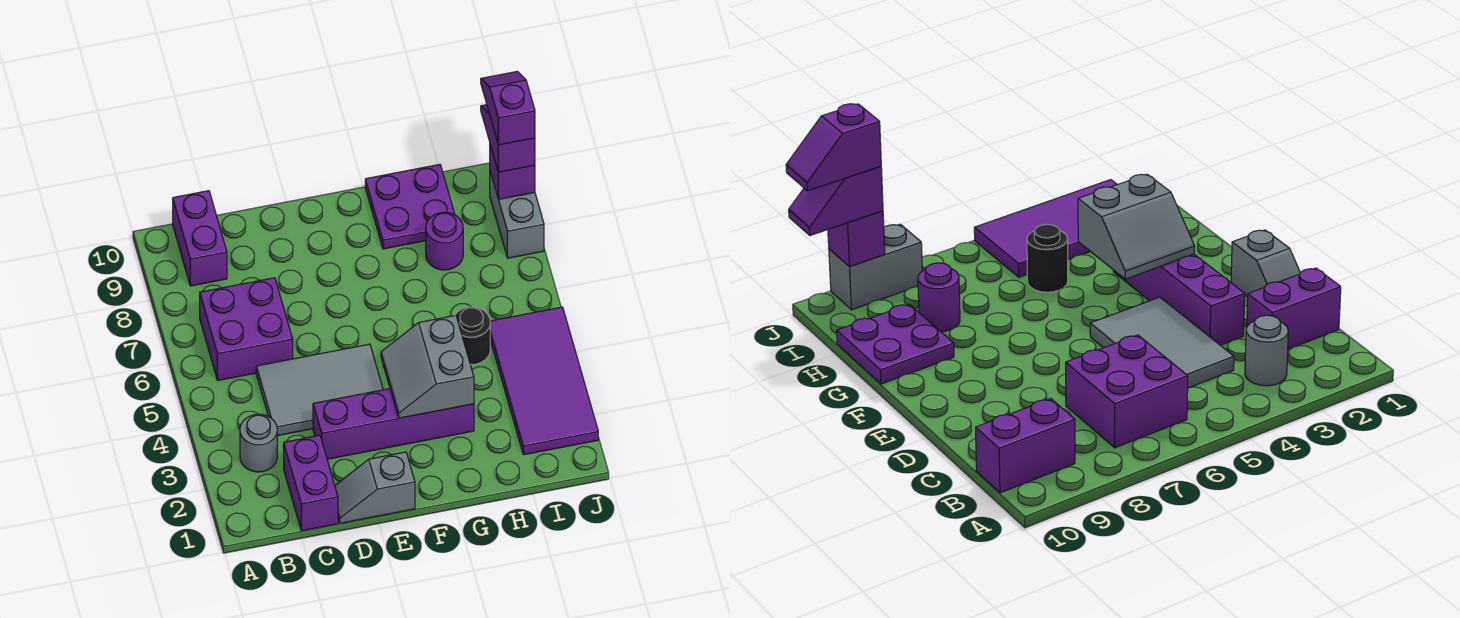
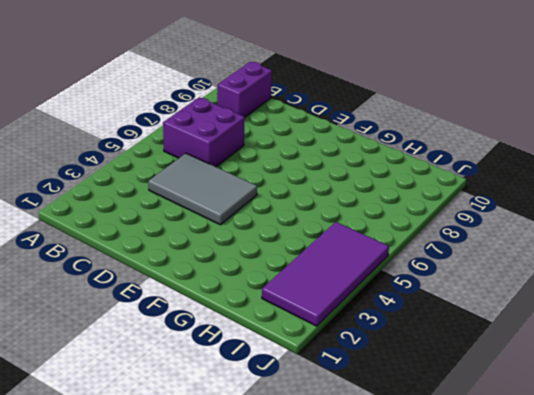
none -> grey 1x1 round brick [240,414,277,472]
none -> purple 1x2 brick [284,435,338,531]
none -> grey 1x2 slope [335,452,415,523]

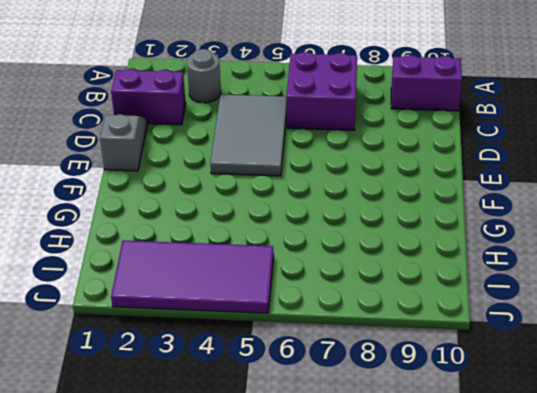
none -> purple 1x4 brick [313,389,474,459]
none -> purple 2x2 plate [365,164,455,249]
none -> black 1x1 round brick [456,307,490,365]

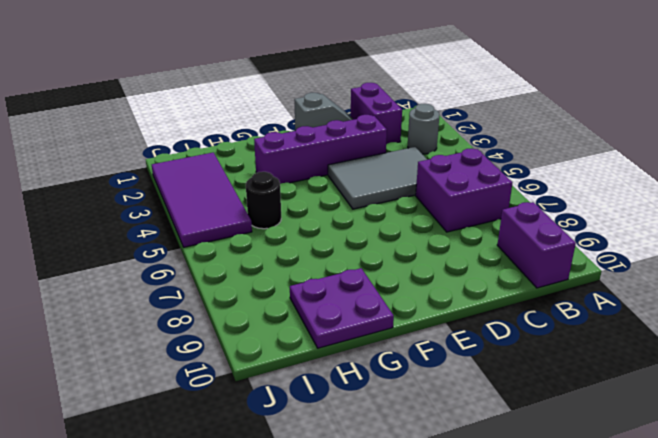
none -> purple 1x1 round brick [426,212,463,270]
none -> grey 1x2 brick [490,172,544,258]
none -> grey 2x2 slope [381,315,474,418]

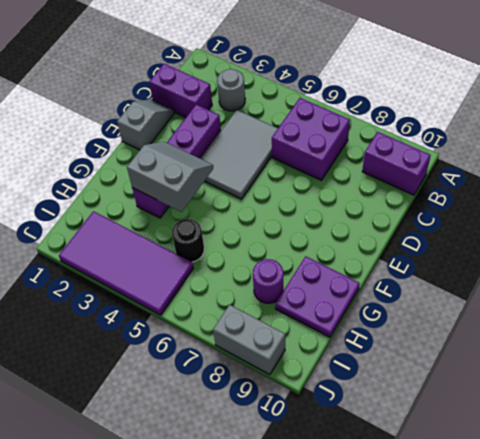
none -> purple 1x1 brick [490,145,535,200]
none -> purple 1x2 slope [481,105,535,172]
none -> purple 1x2 slope [481,71,535,145]

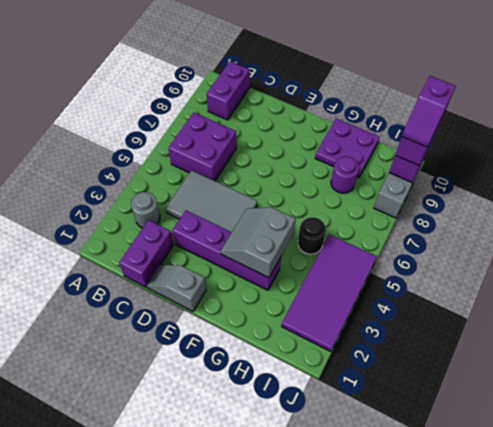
purple 1x2 slope [402,76,456,147] -> purple 1x2 slope turned to [481,71,535,145]

